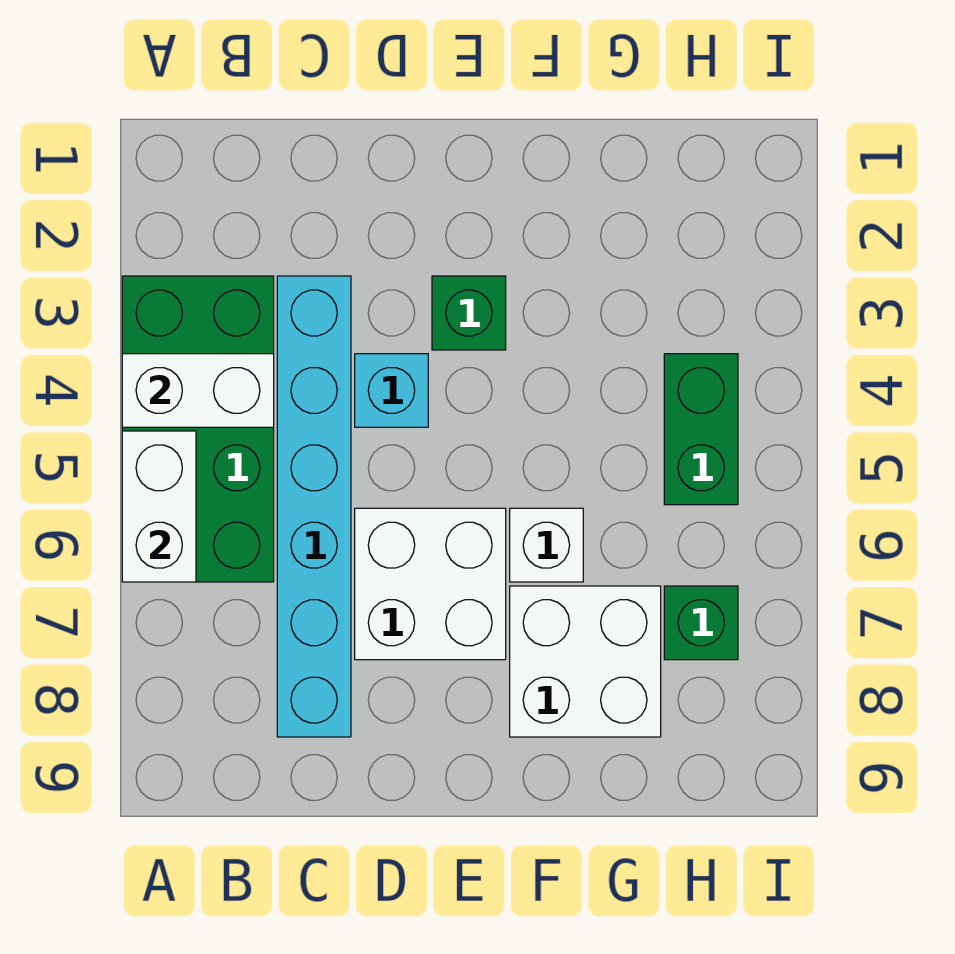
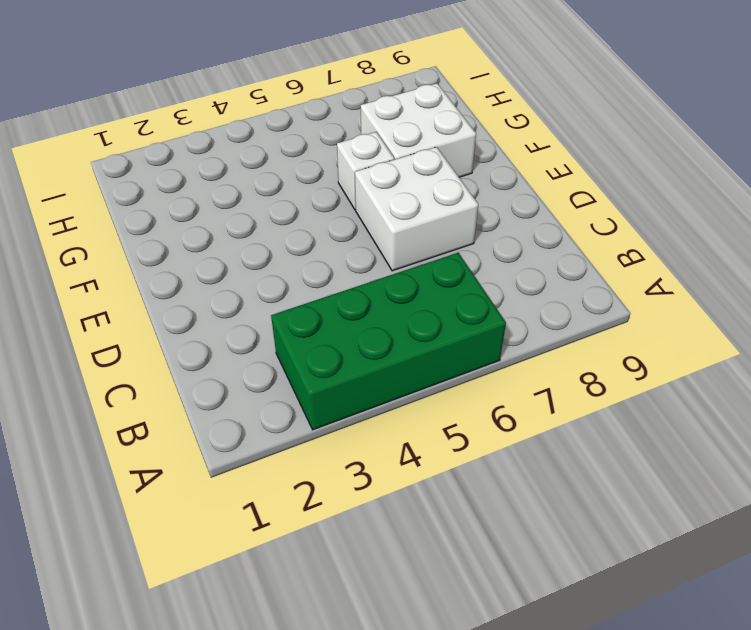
none -> cyan 1x6 brick [277,276,351,737]
none -> cyan 1x1 brick [355,354,428,427]

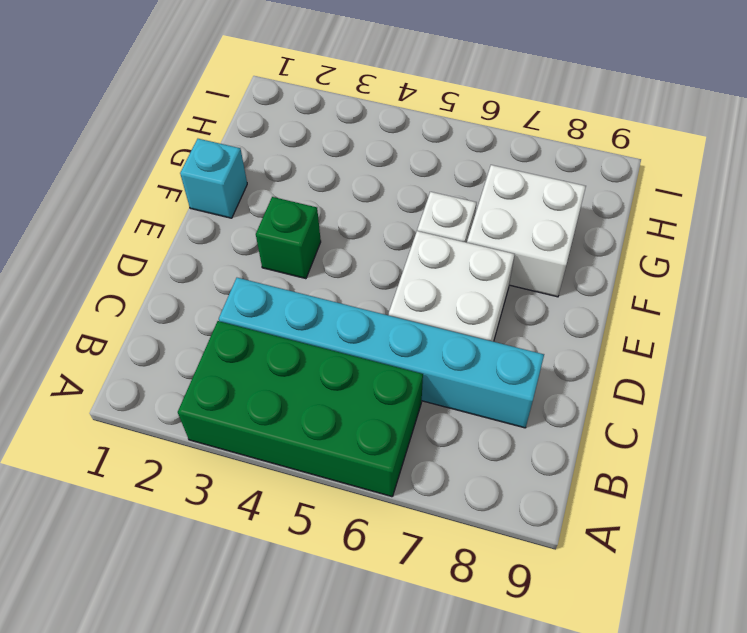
cyan 1x1 brick [180,139,247,218] -> cyan 1x1 brick moved to [355,354,428,427]
none -> green 1x2 brick [664,354,738,505]
none -> green 1x1 brick [664,586,738,660]

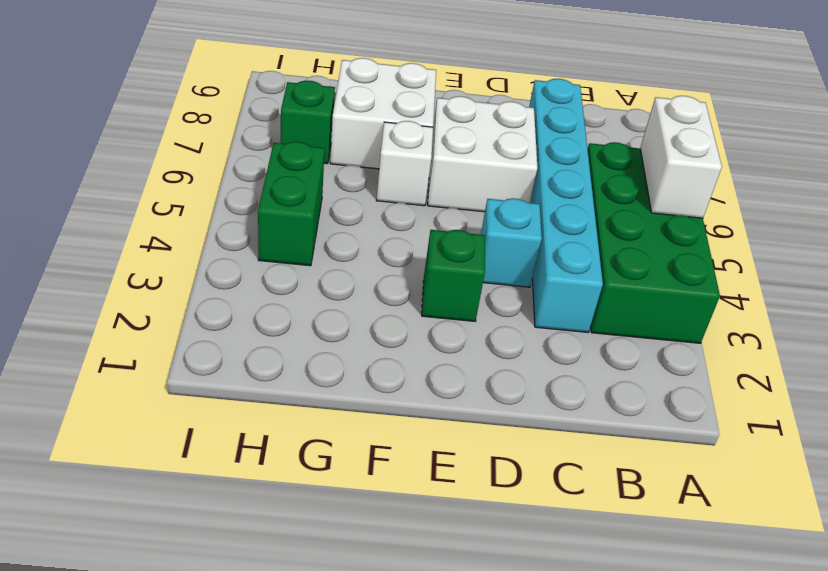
none -> white 1x2 brick [122,354,274,427]

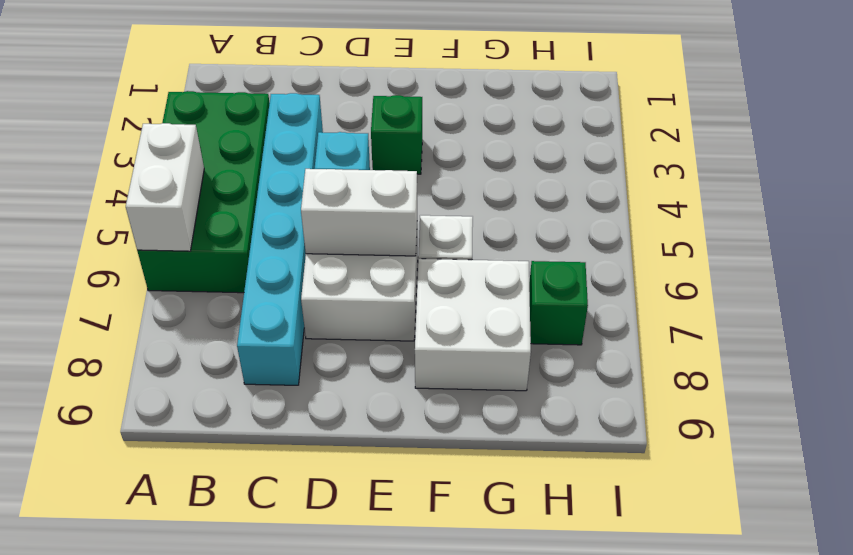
white 1x2 brick [301,169,417,256] -> white 1x2 brick moved to [122,354,274,427]
none -> green 1x2 brick [664,354,738,505]

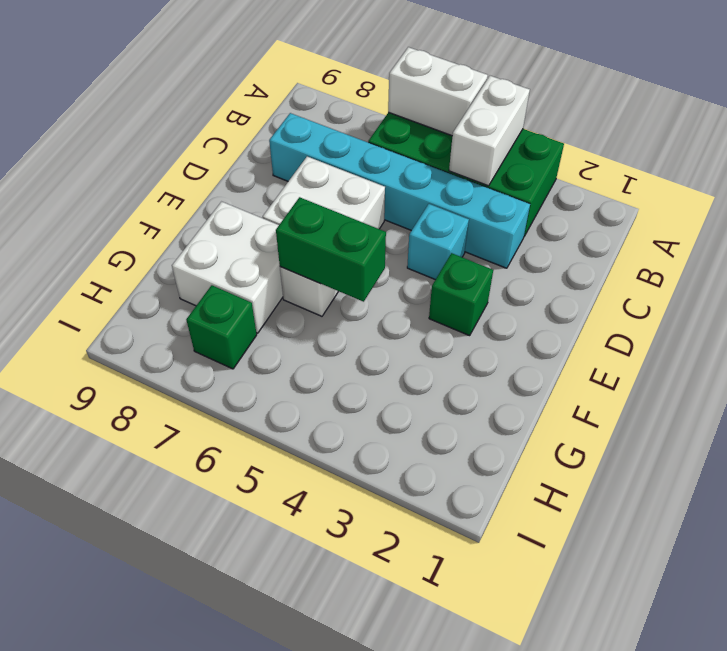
green 1x2 brick [276,197,386,302] -> green 1x2 brick moved to [664,354,738,505]

